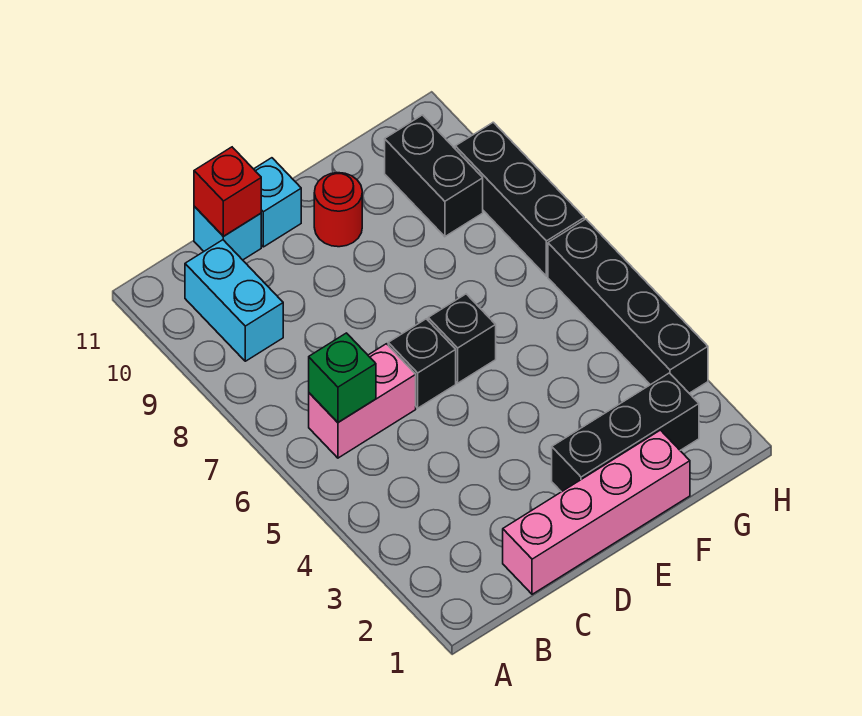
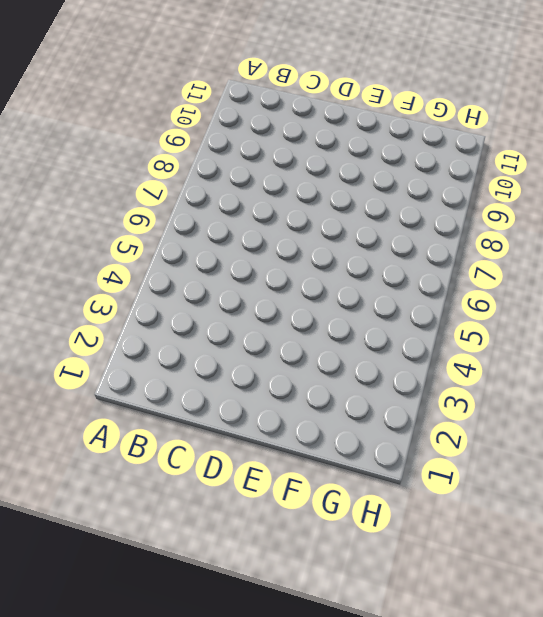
none -> pink 1x2 brick [309,344,416,458]
none -> cyan 1x2 brick [185,240,283,361]
none -> pink 1x4 brick [503,430,690,594]

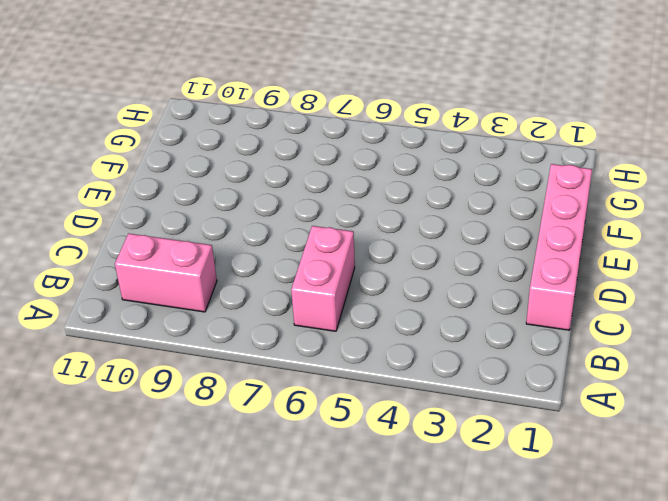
pink 1x2 brick [115,233,217,312] -> cyan 1x2 brick [185,240,283,361]
none -> cyan 1x1 brick [194,206,261,260]
none -> black 1x1 brick [388,319,456,408]
none -> cyan 1x1 brick [254,158,301,247]

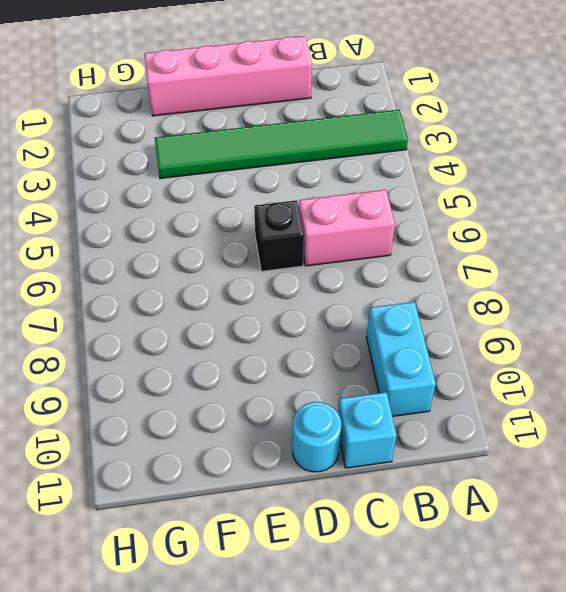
green 1x6 tile [155,110,408,179] -> none
cyan 1x1 round brick [292,402,341,472] -> cyan 1x1 brick [254,158,301,247]
none -> black 1x3 brick [552,373,699,492]
none -> black 1x1 brick [428,294,496,383]
none -> red 1x1 round brick [314,173,362,247]

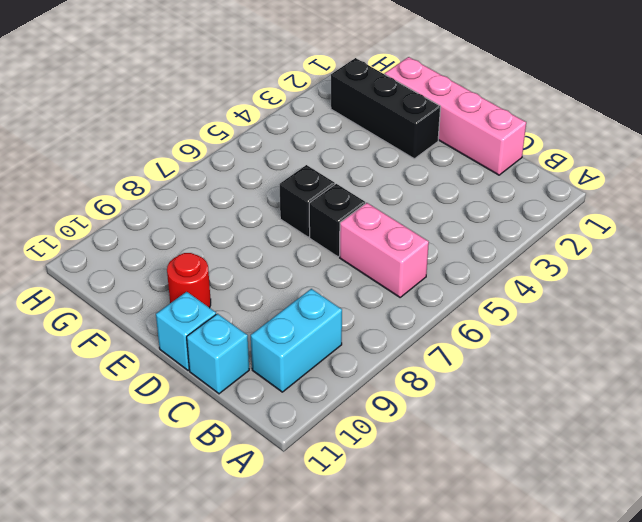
none -> black 1x2 brick [385,115,483,237]
none -> black 1x4 brick [548,219,708,393]
none -> black 1x3 brick [455,122,584,276]

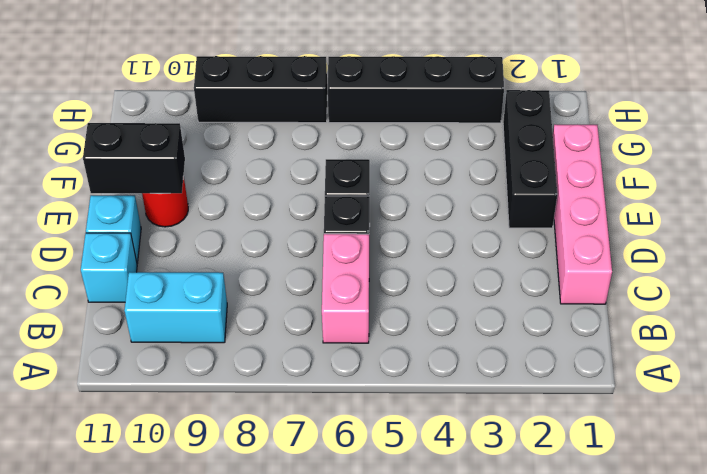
black 1x2 brick [83,123,185,193] -> black 1x2 brick moved to [385,115,483,237]
none -> green 1x1 brick [309,333,376,422]
none -> red 1x1 brick [194,147,261,236]

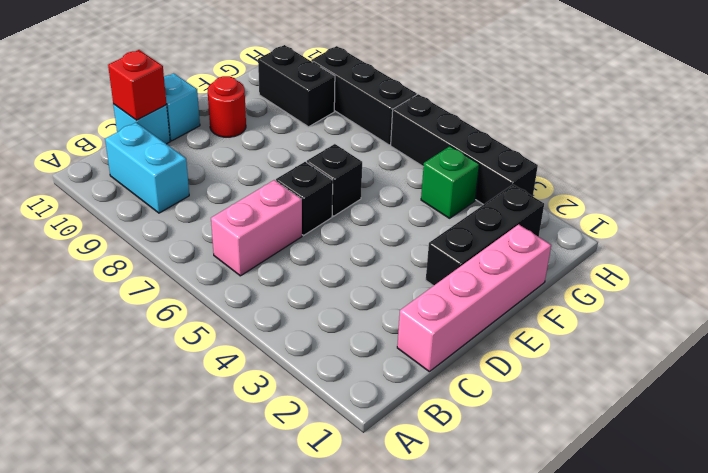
green 1x1 brick [421,146,479,218] -> green 1x1 brick moved to [309,333,376,422]

